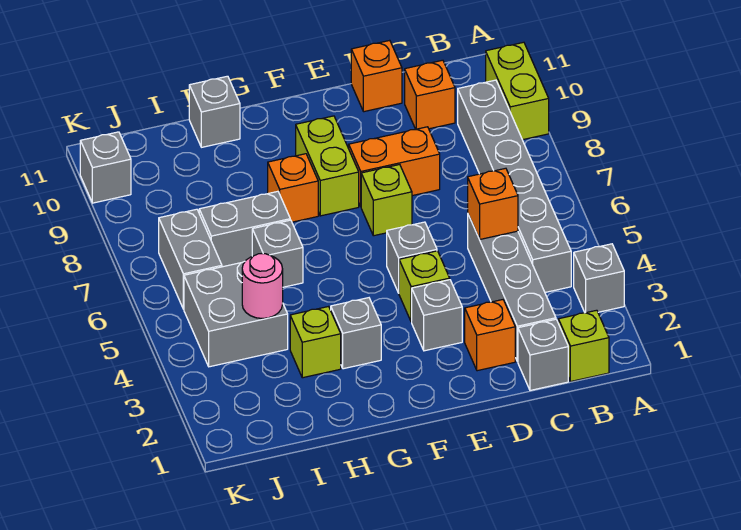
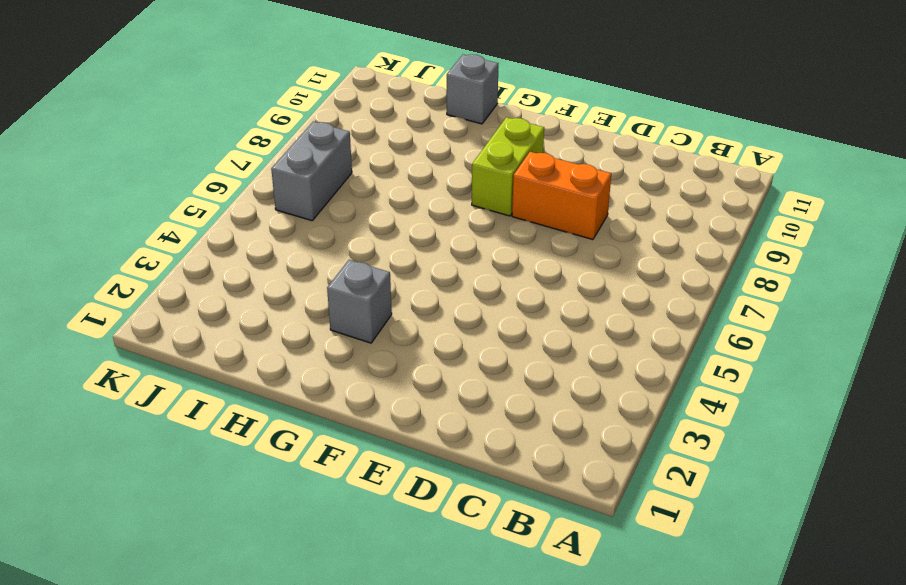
none -> grey 1x1 brick [574,244,624,313]
none -> lime 1x2 brick [486,42,549,140]
none -> lime 1x1 brick [558,310,609,381]

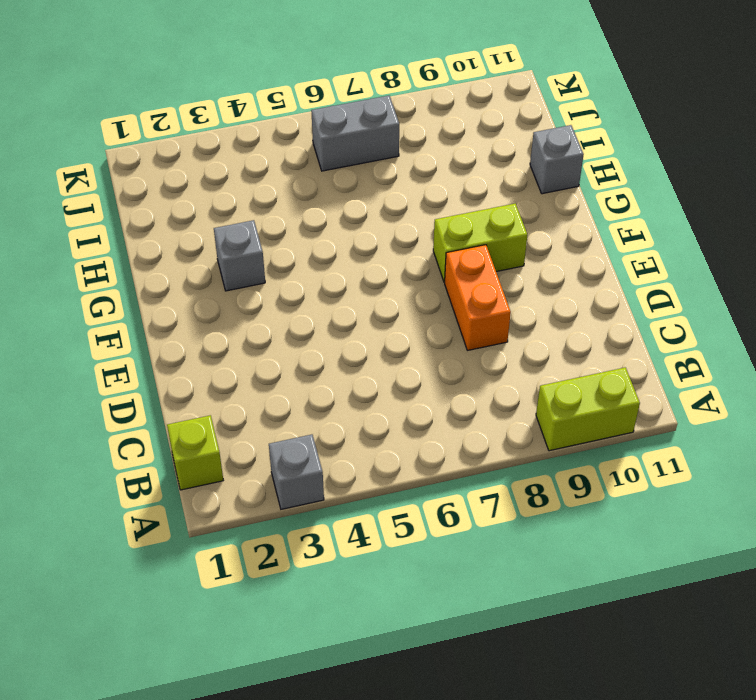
none -> grey 1x6 brick [458,80,571,292]
none -> grey 1x1 brick [518,319,568,390]
none -> grey 1x4 brick [468,215,556,362]

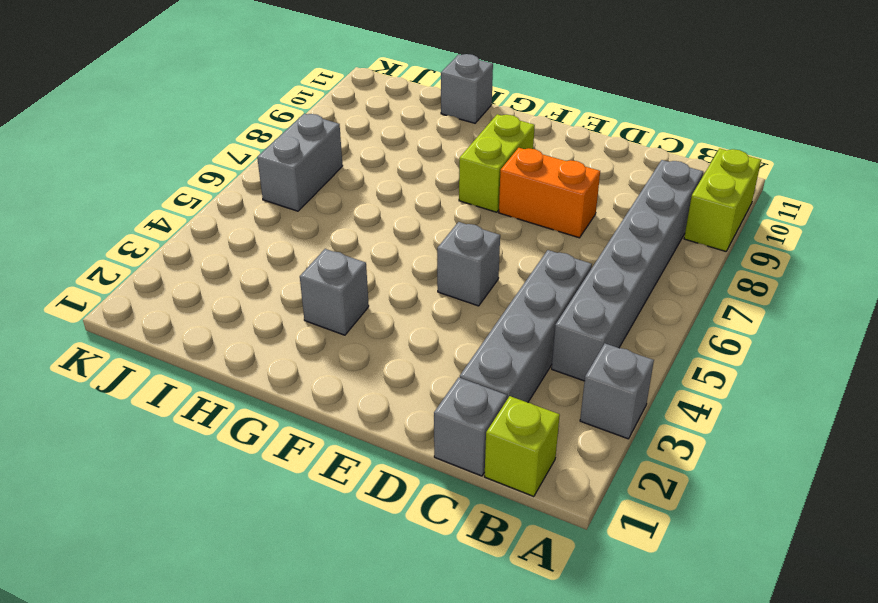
none -> orange 1x1 brick [405,60,455,129]
none -> orange 1x1 brick [465,300,515,371]
none -> orange 1x1 brick [351,40,402,112]

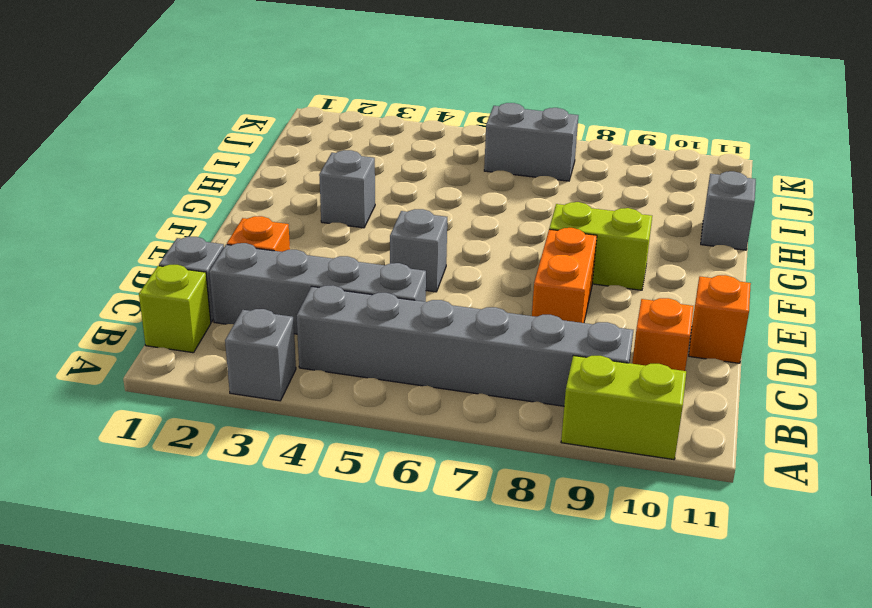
none -> grey 1x1 brick [412,280,462,351]
none -> lime 1x1 brick [399,251,450,322]
none -> lime 1x1 brick [361,165,412,236]

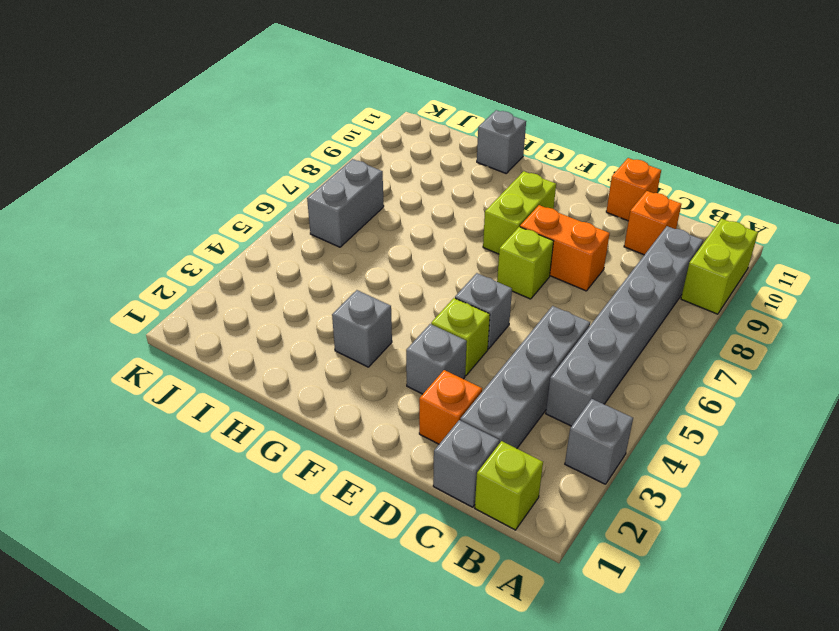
none -> orange 1x1 brick [268,154,318,222]
none -> lime 1x1 brick [290,307,341,378]
none -> grey 1x1 brick [252,220,303,287]

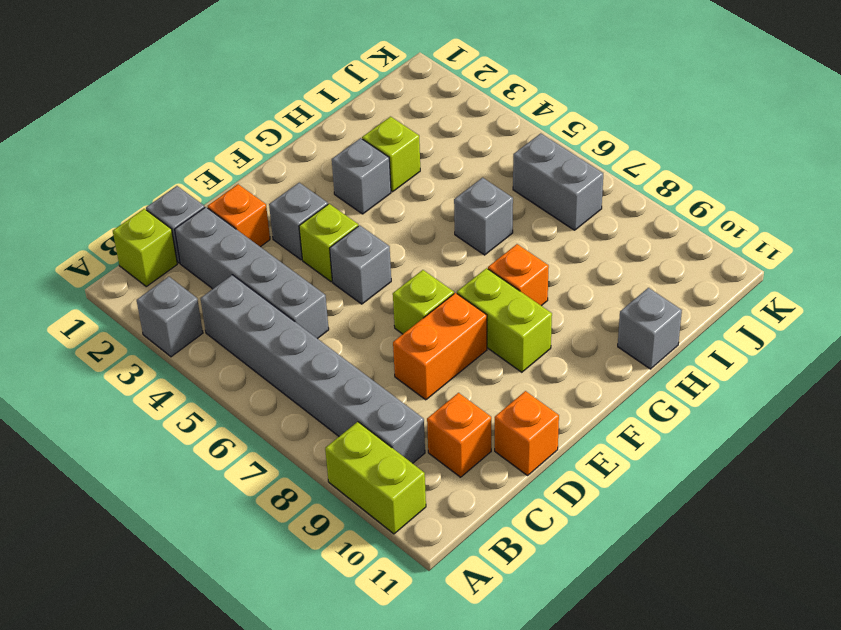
none -> grey 1x2 brick [199,191,290,267]
none -> grey 2x2 brick [184,261,288,367]
none -> grey 1x1 brick [80,132,131,203]

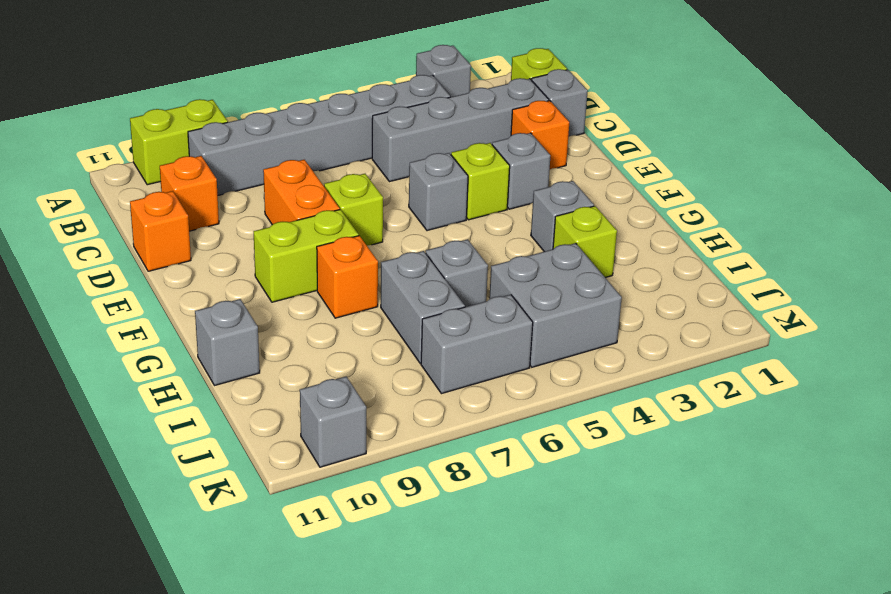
none -> orange 1x1 brick [468,168,518,239]
none -> pink 1x1 round brick [242,254,283,319]

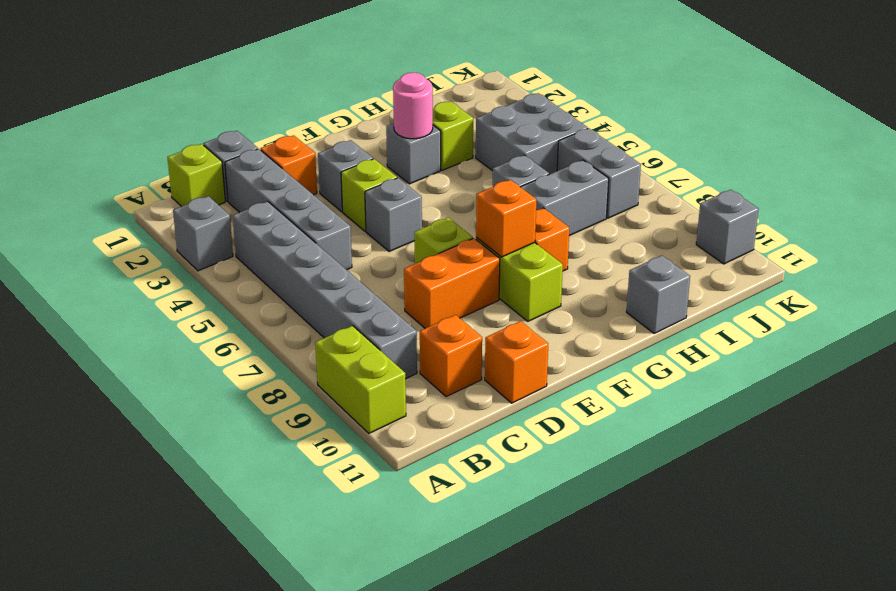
orange 1x1 brick [476,180,536,257] -> orange 1x1 brick moved to [468,168,518,239]
pink 1x1 round brick [393,73,433,139] -> pink 1x1 round brick moved to [242,254,283,319]

